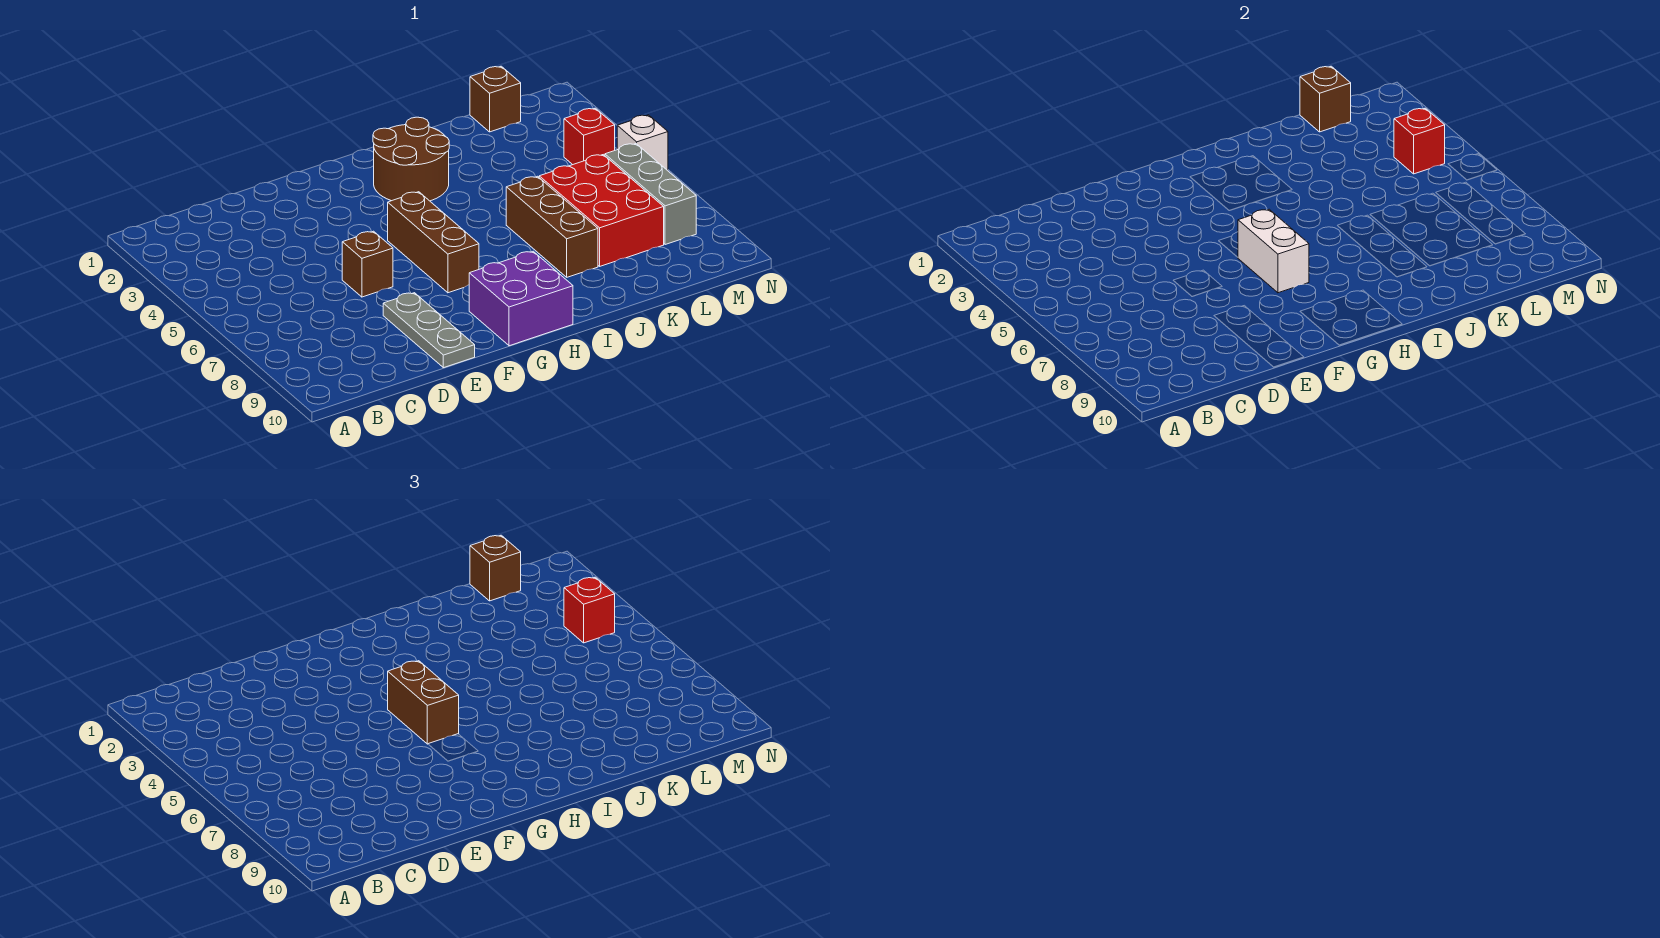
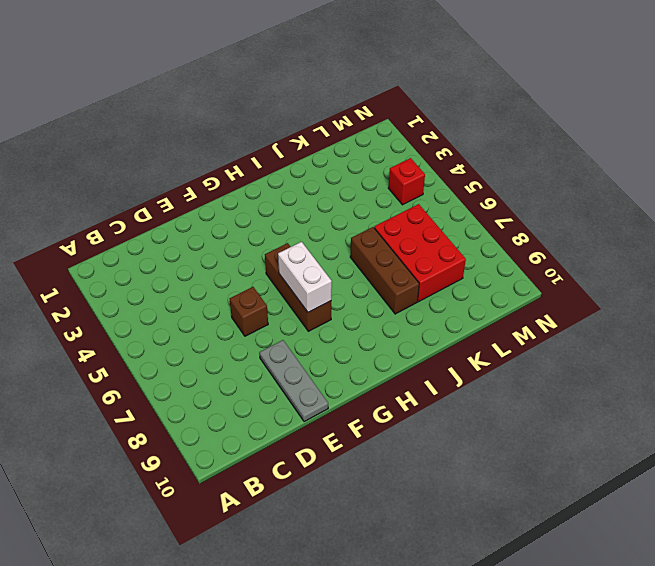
none -> purple 2x2 brick [469,251,573,346]
none -> brown 2x2 round brick [373,117,449,201]
none -> brown 1x1 brick [470,66,521,132]

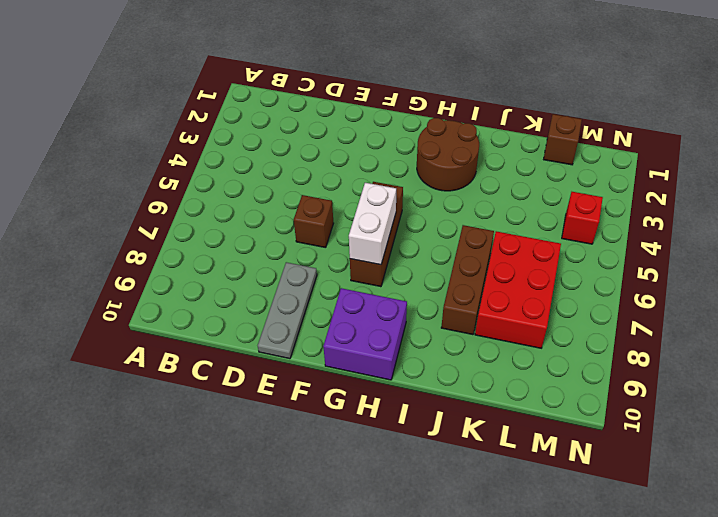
none -> grey 1x3 brick [605,144,696,245]
none -> white 1x1 brick [617,115,668,170]
none -> brown 1x1 brick [1300,66,1351,132]

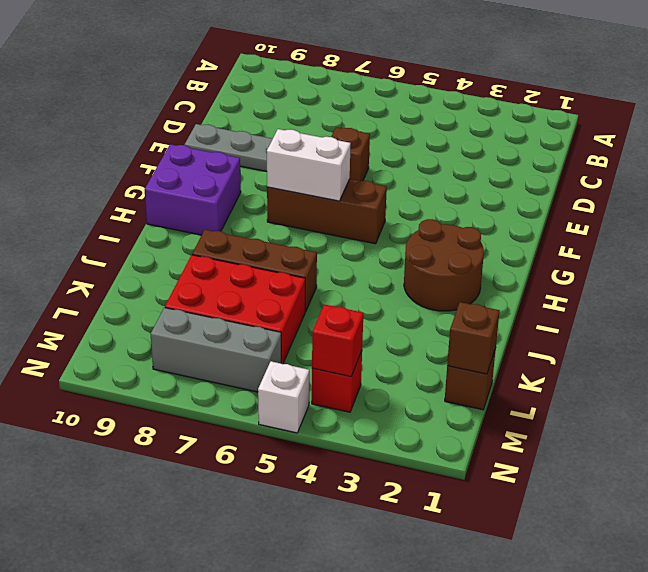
none -> brown 1x2 brick [388,661,459,744]
none -> brown 1x1 brick [470,535,521,601]
none -> red 1x1 brick [564,577,615,643]

